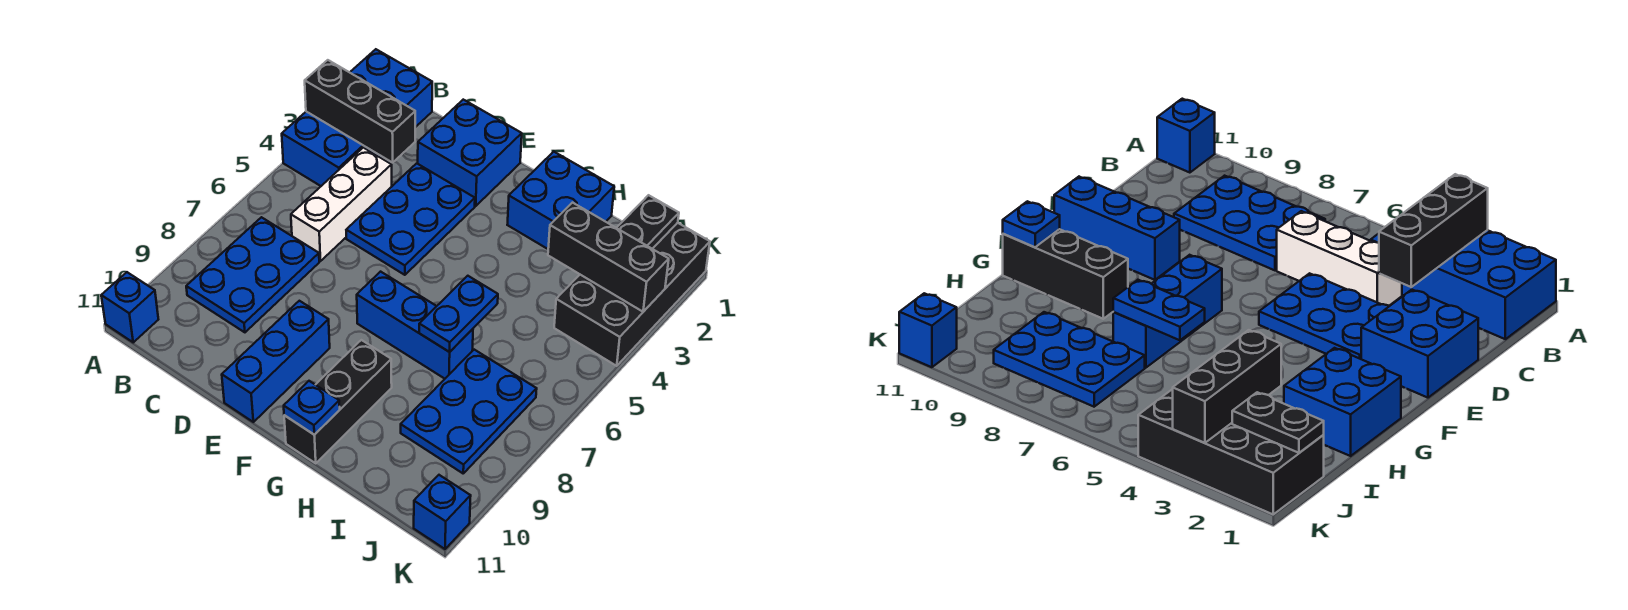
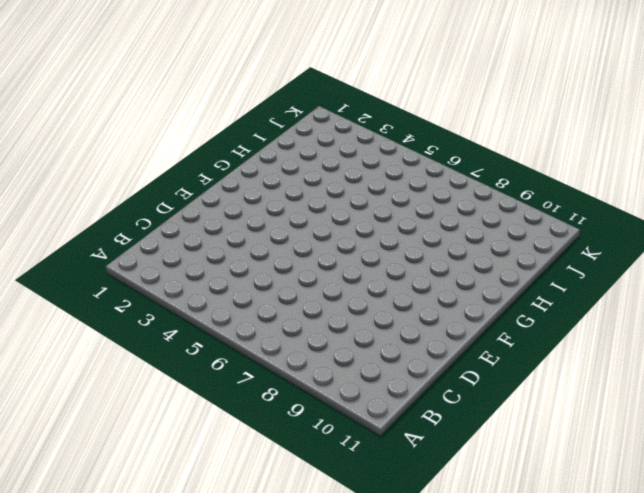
none -> blue 2x4 brick [282,49,432,186]
none -> blue 1x1 brick [101,272,158,342]
none -> blue 2x3 plate [186,217,319,332]

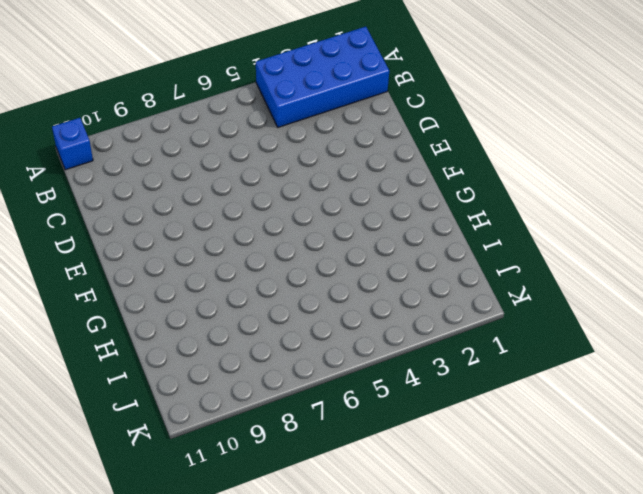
none -> blue 2x3 plate [186,217,319,332]
none -> white 1x3 brick [291,148,392,261]
none -> blue 2x2 brick [418,100,522,206]

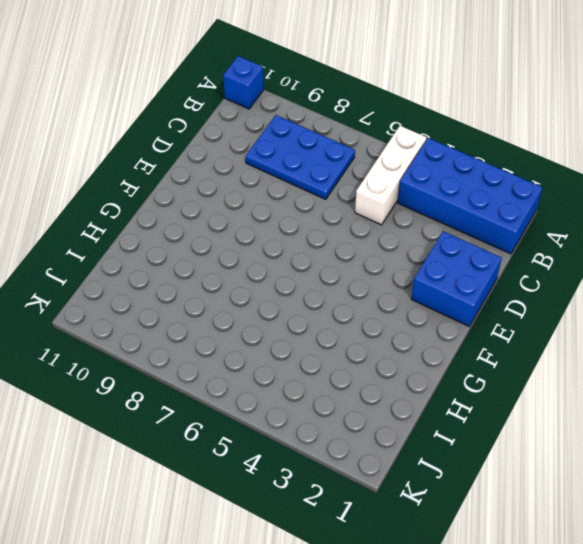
white 1x3 brick [355,126,426,225] -> white 1x3 brick turned to [291,148,392,261]
none -> blue 2x3 plate [346,163,475,275]
none -> blue 1x3 brick [222,301,330,422]
none -> blue 1x3 brick [357,272,473,379]

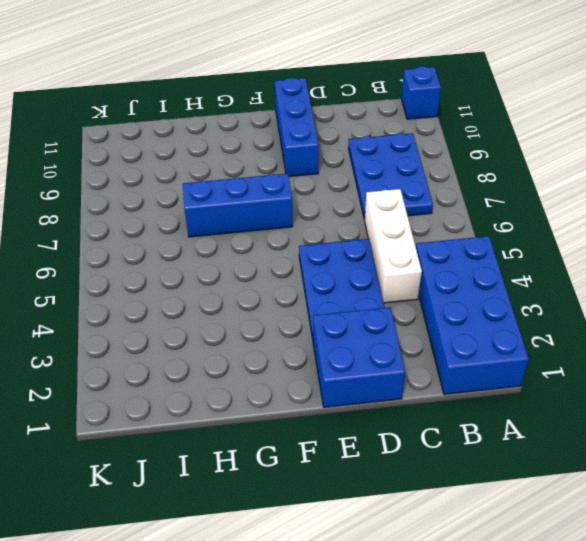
none -> blue 2x2 brick [507,152,614,249]
none -> black 1x3 brick [284,340,392,463]
none -> blue 2x3 plate [401,350,537,473]

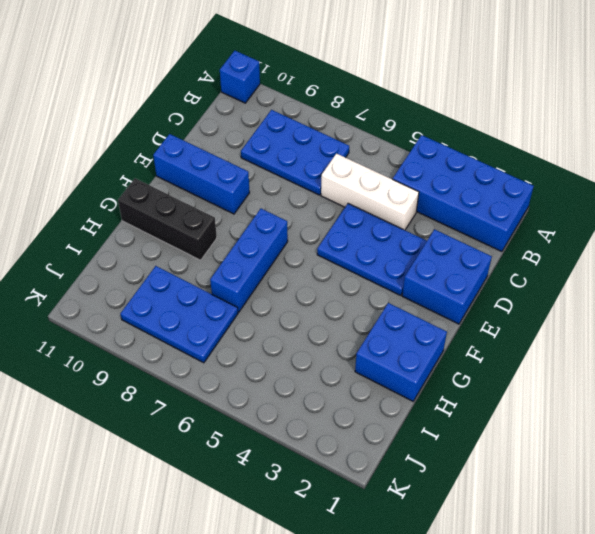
none -> black 2x4 brick [554,223,710,366]
none -> blue 1x1 brick [414,475,471,549]
none -> black 1x3 brick [305,60,415,163]

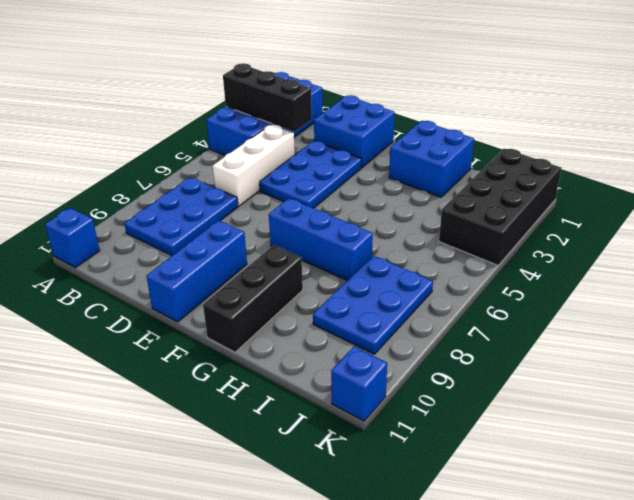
none -> blue 1x1 plate [284,381,340,435]
none -> blue 1x2 plate [419,276,498,352]
none -> black 1x3 brick [548,203,669,312]

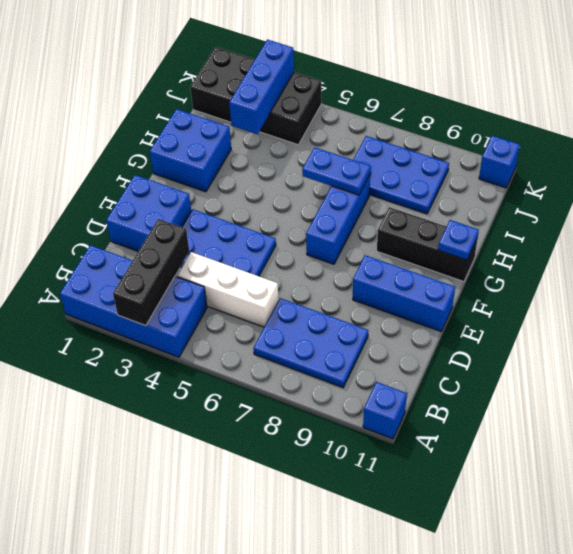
blue 1x3 brick [229,39,294,134] -> black 1x3 brick [548,203,669,312]
none -> black 1x2 plate [617,195,679,249]

